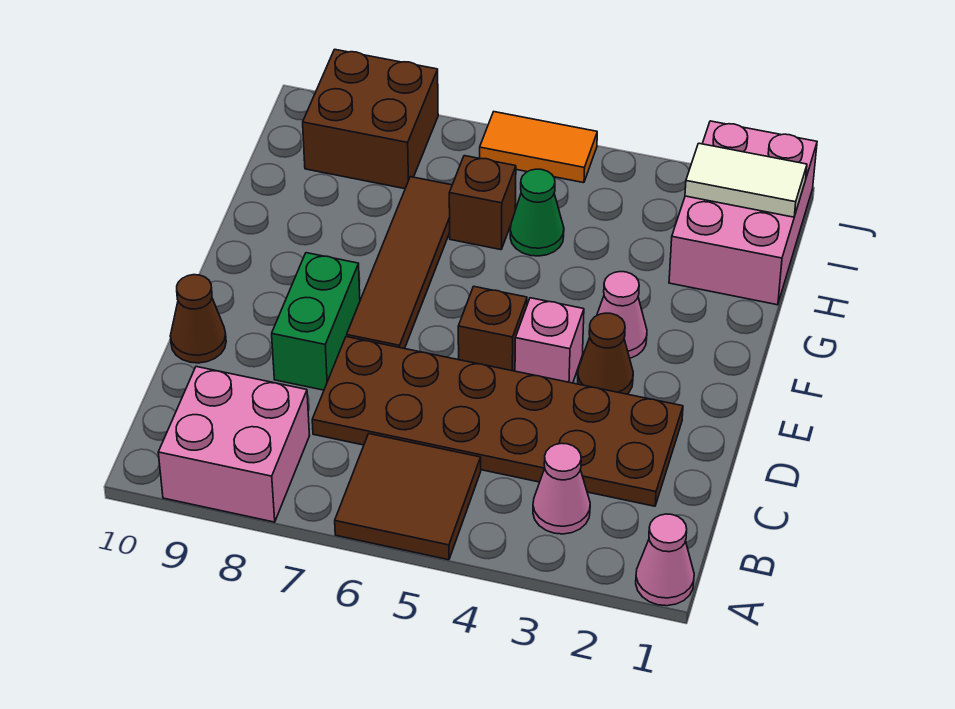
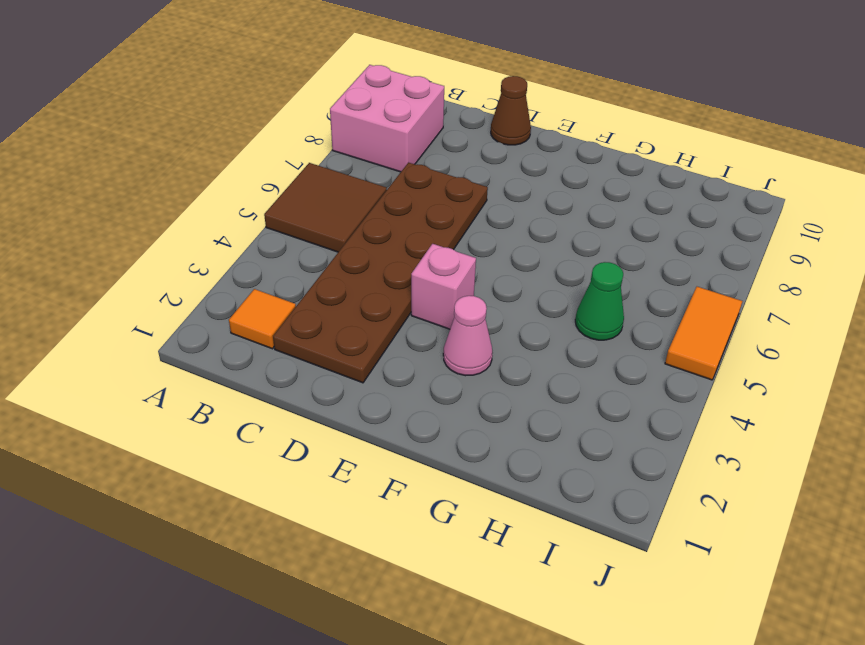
orange 1x1 tile [229,289,296,349] -> none
none -> pink 1x1 cone [636,514,694,606]
none -> pink 1x1 cone [533,443,590,534]
none -> green 1x2 brick [272,253,360,390]

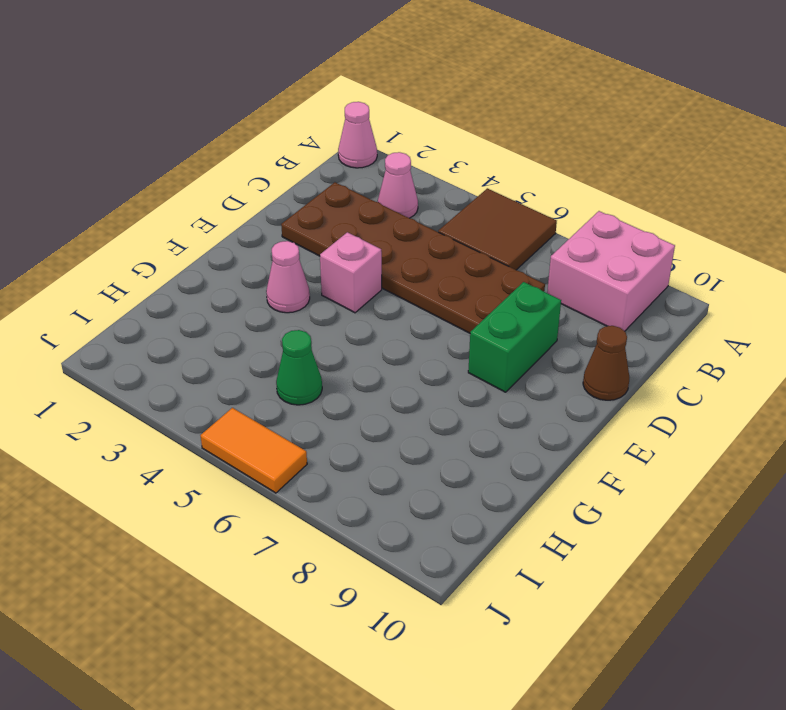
none -> brown 1x1 cone [578,313,633,394]
none -> brown 1x1 brick [458,286,527,371]
none -> brown 1x4 tile [347,177,452,349]

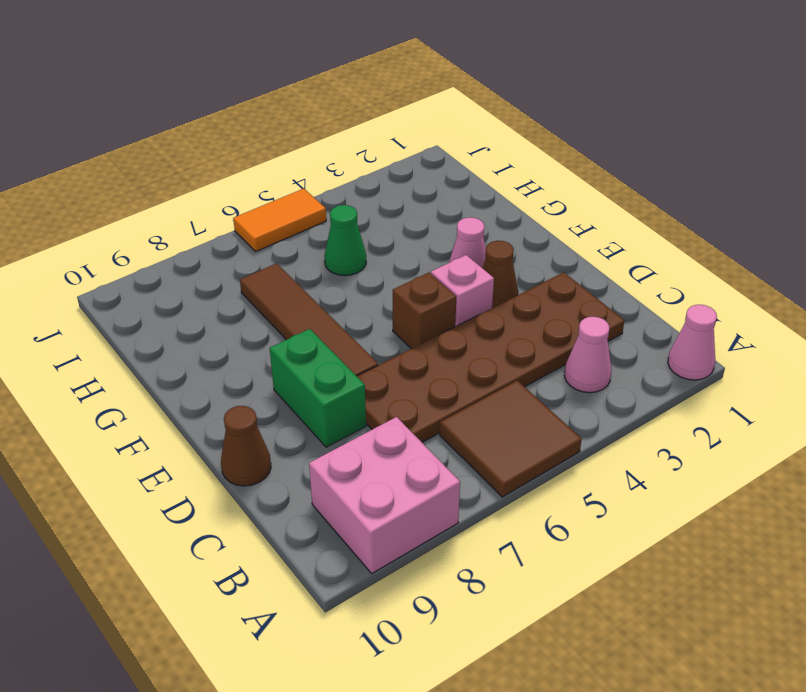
none -> pink 2x3 brick [669,121,817,305]
none -> brown 1x1 brick [449,156,516,250]
none -> brown 2x2 brick [303,49,438,189]

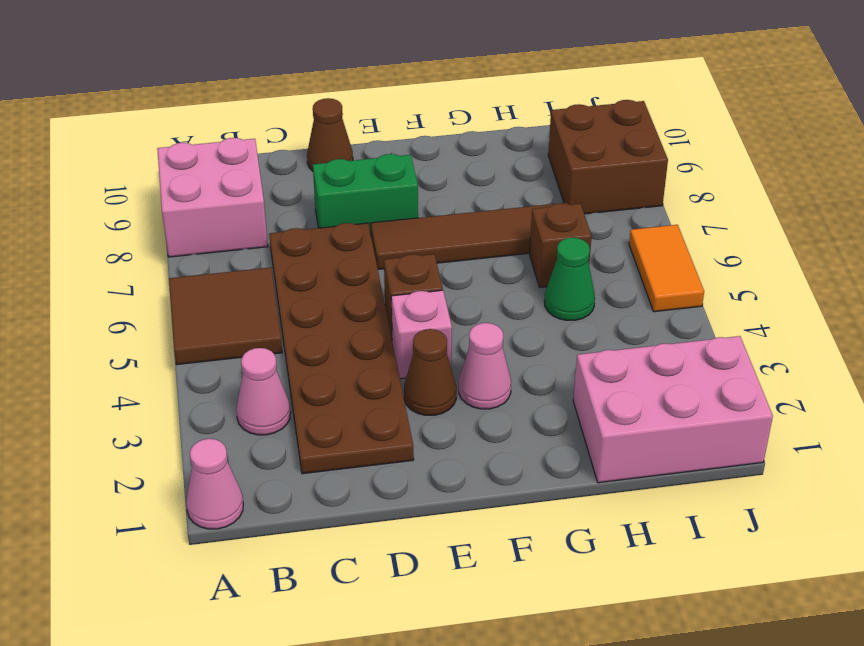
none -> white 1x2 tile [685,143,807,217]

